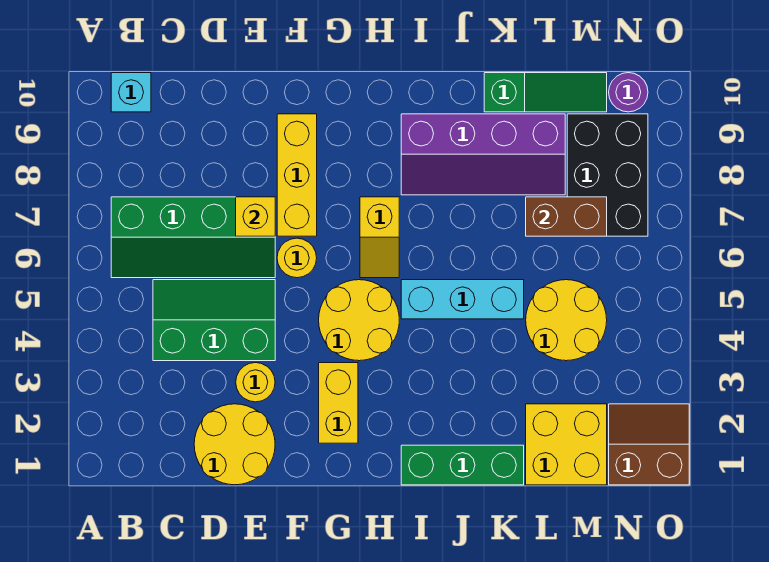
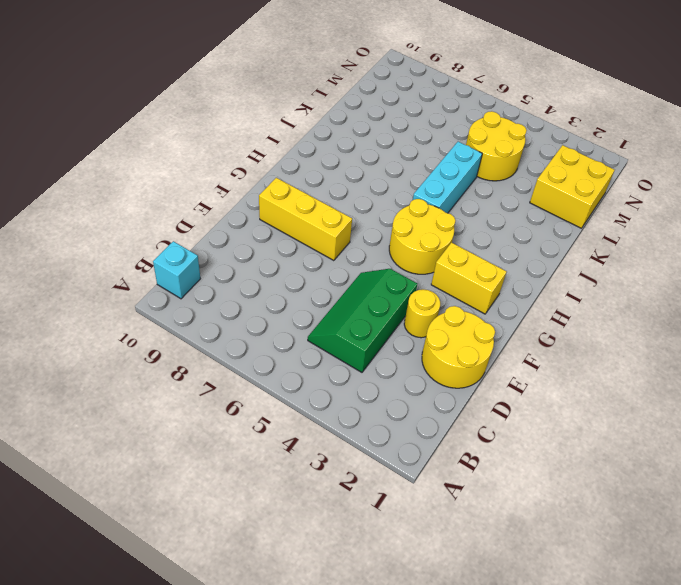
none -> green 2x4 slope [111,197,275,278]
none -> yellow 1x1 round brick [277,238,317,278]
none -> yellow 1x2 slope [360,197,399,278]

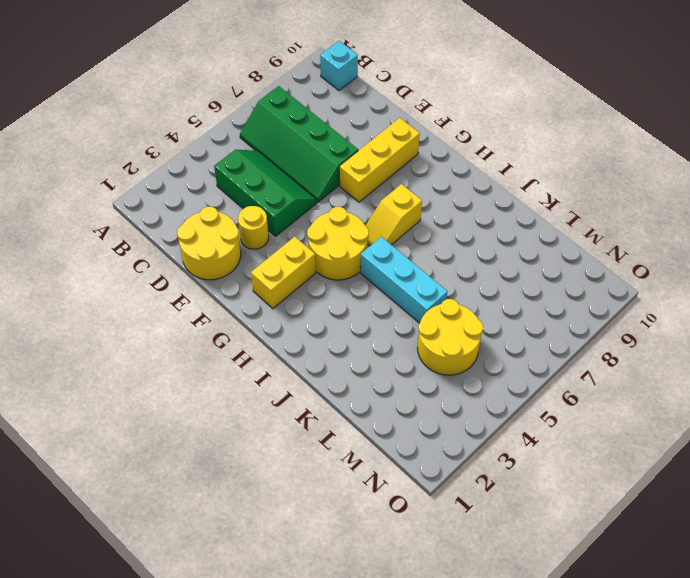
none -> yellow 1x1 round brick [277,238,317,278]
none -> green 1x3 brick [401,445,524,485]
none -> purple 2x4 slope [401,114,565,195]

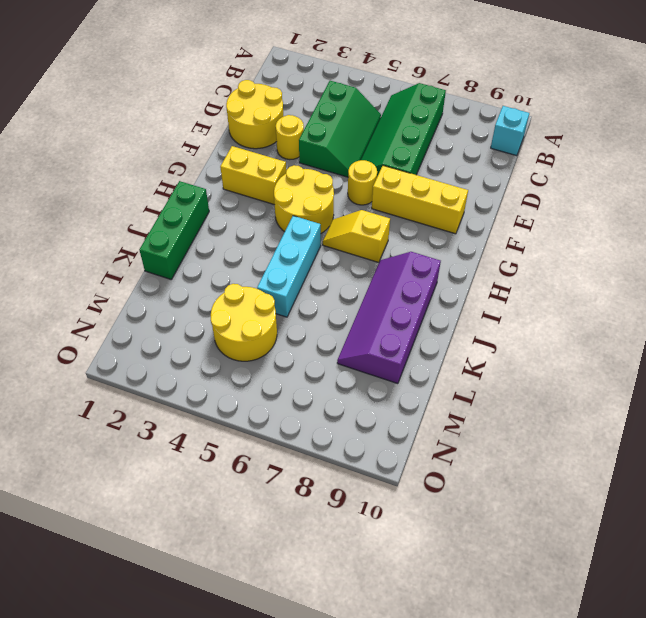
none -> green 1x3 slope [484,73,607,112]
none -> yellow 2x2 brick [526,404,607,485]
none -> black 2x3 brick [567,114,648,236]

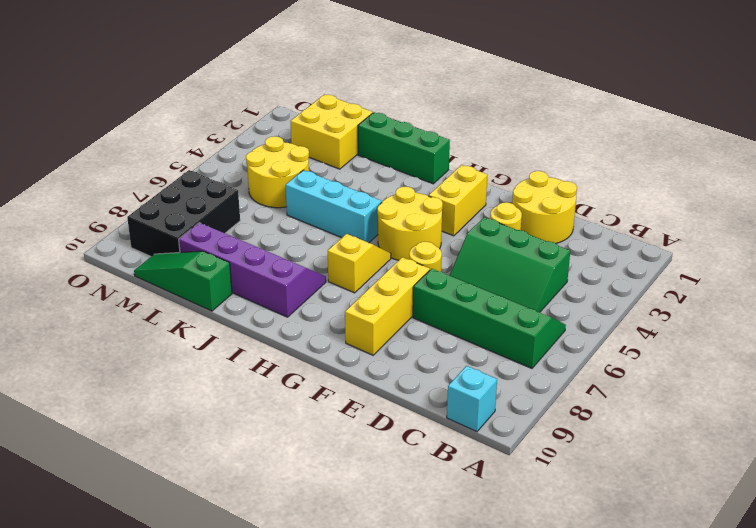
none -> brown 2x2 slope [609,404,689,485]
none -> purple 1x1 round brick [609,73,648,112]
none -> yellow 1x1 brick [236,197,275,236]

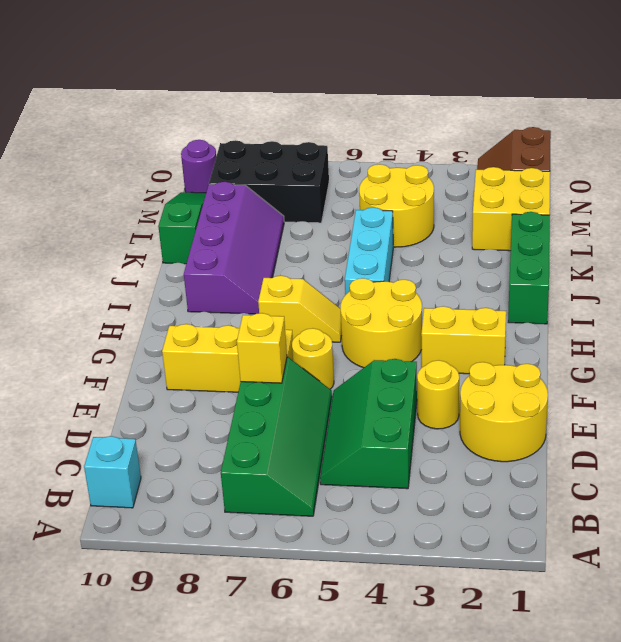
none -> brown 1x2 brick [526,197,607,236]

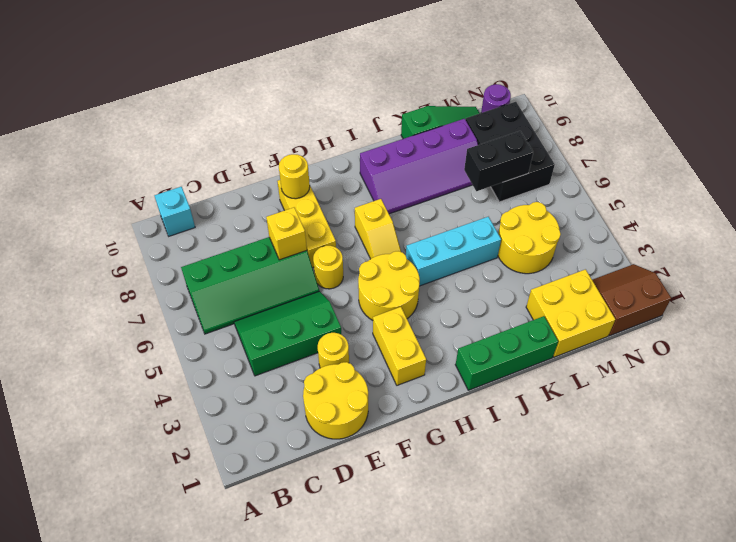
yellow 1x1 round brick [279,154,310,199] -> none
black 1x2 brick [464,131,533,191] -> brown 1x2 brick [526,197,607,236]

